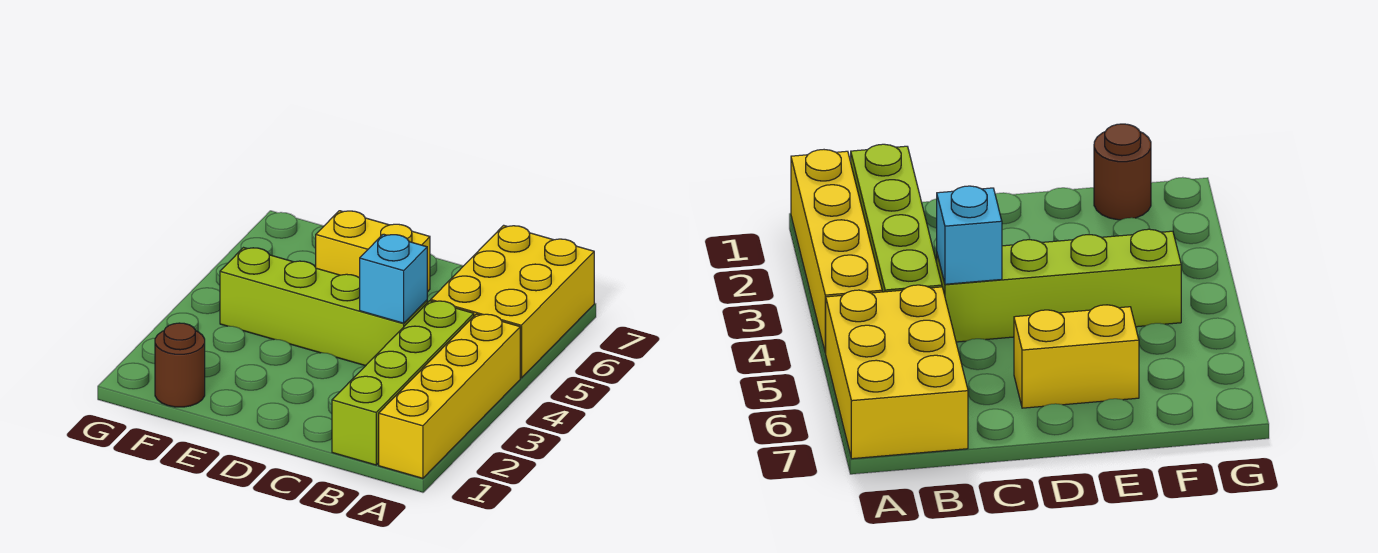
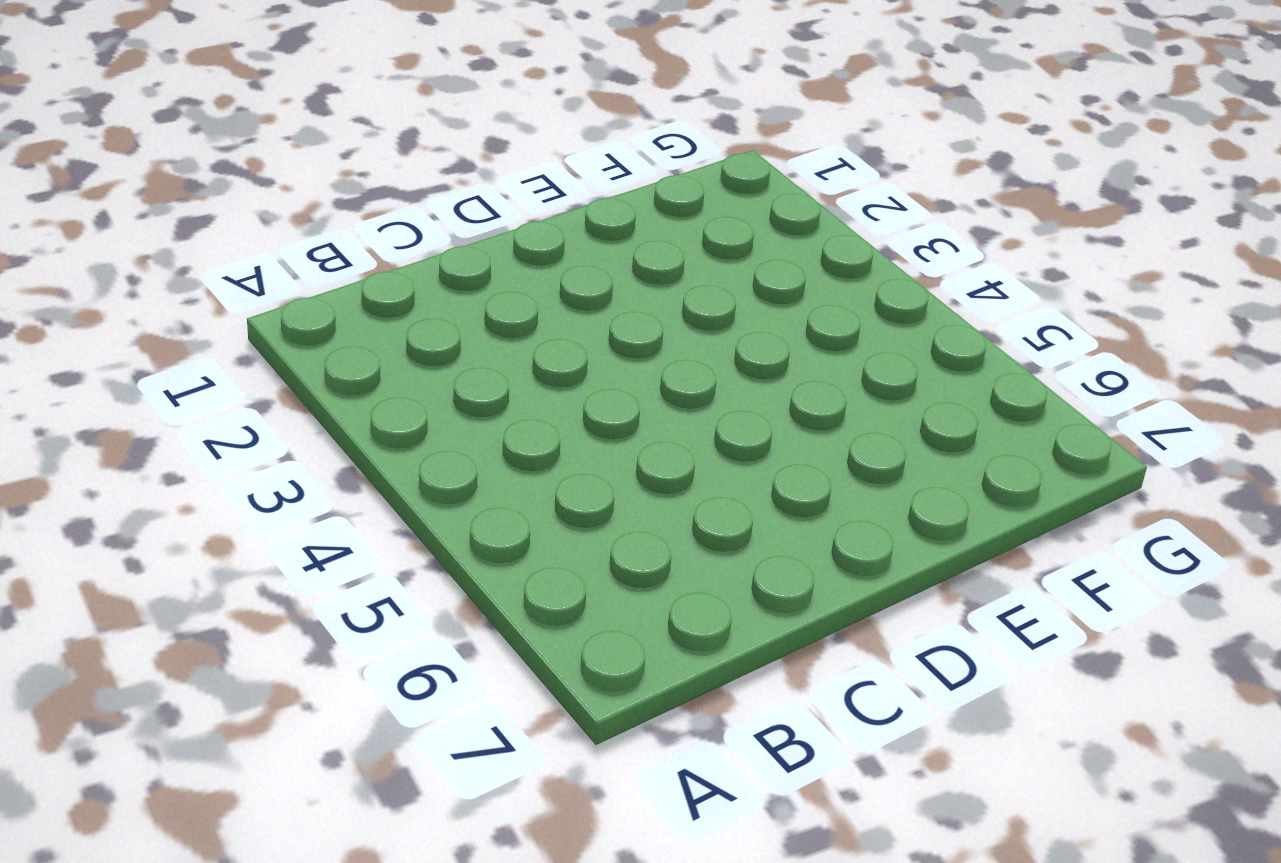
none -> yellow 1x4 brick [379,314,520,478]
none -> yellow 2x3 brick [431,225,594,378]

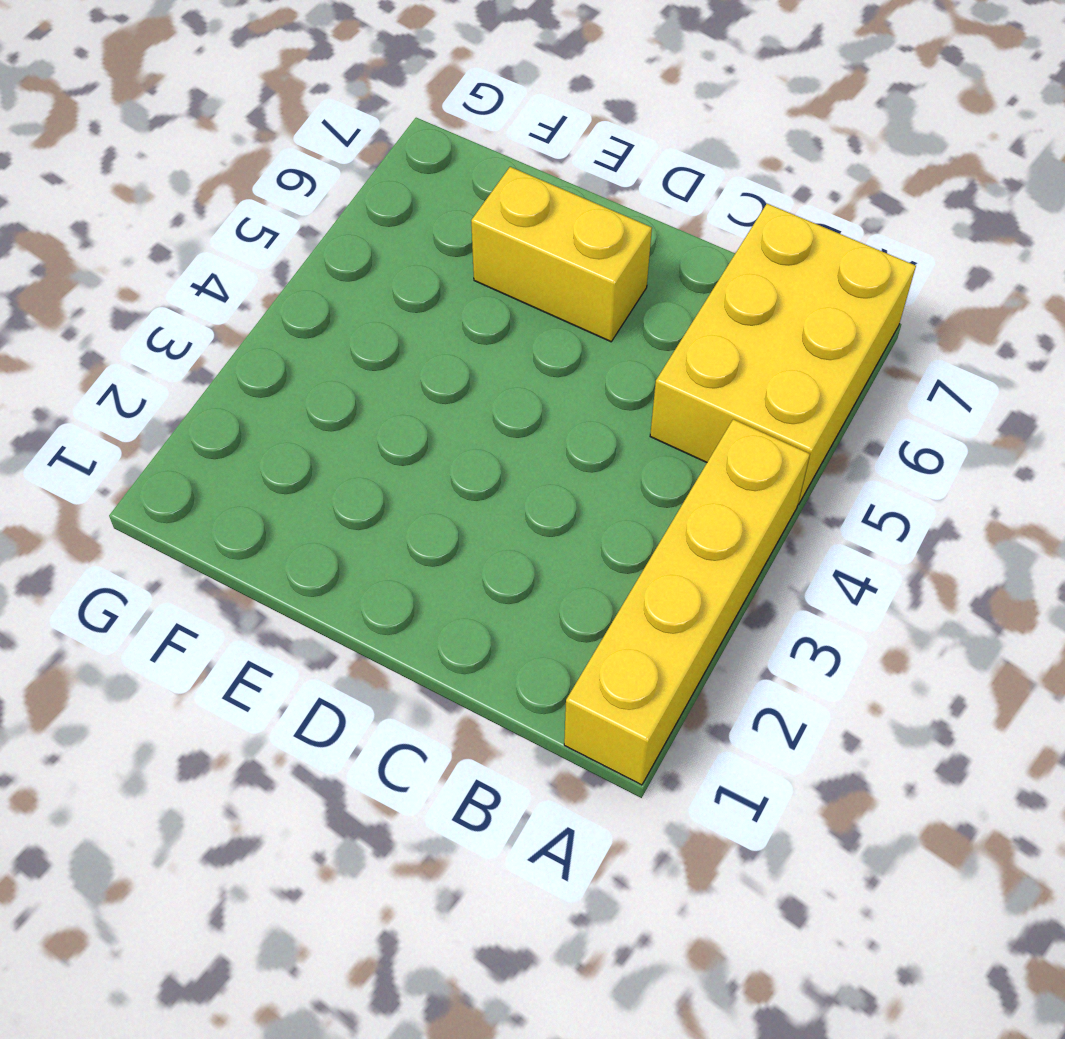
none -> lime 1x4 brick [332,301,474,465]
none -> lime 1x4 brick [220,248,427,366]

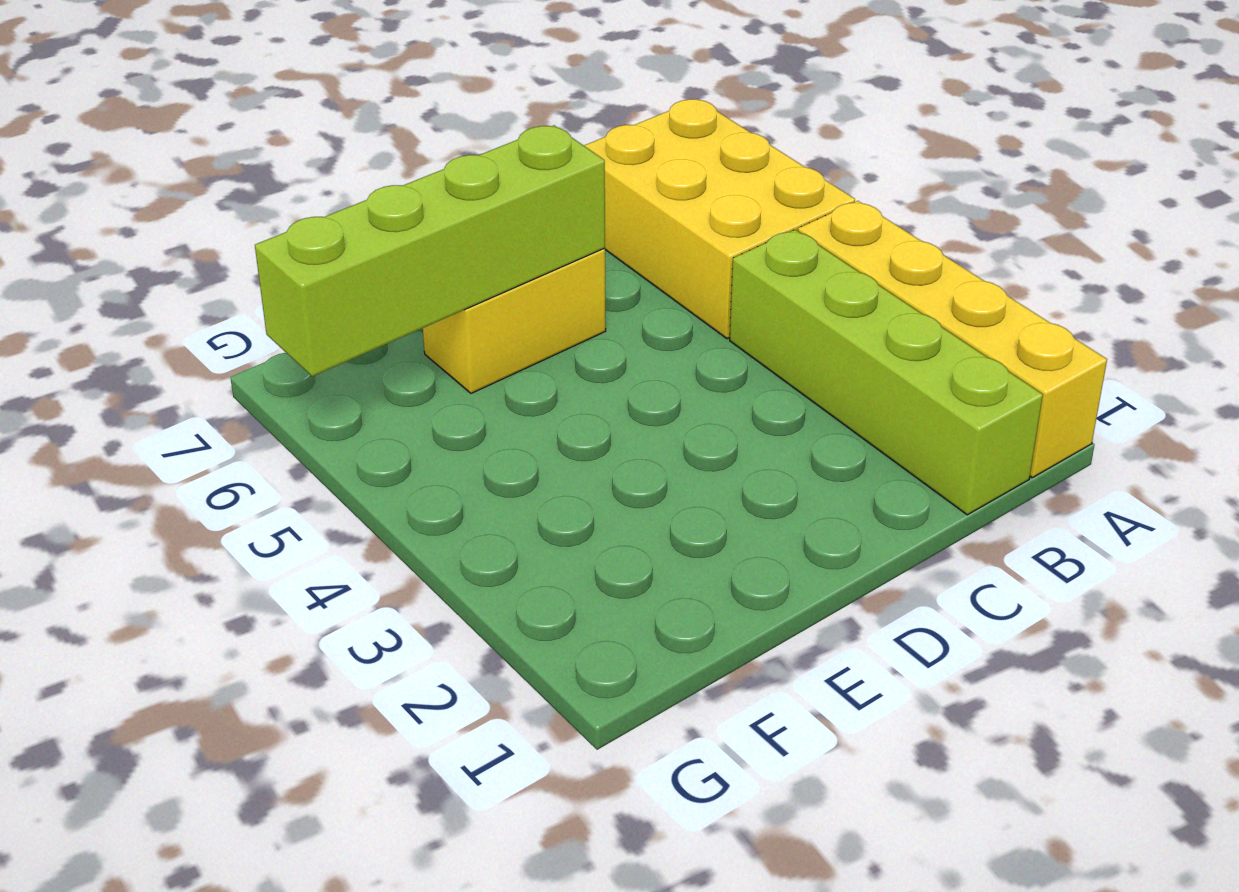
lime 1x4 brick [255,125,605,376] -> lime 1x4 brick moved to [220,248,427,366]
none -> brown 1x1 round brick [155,323,205,407]
none -> cyan 1x1 brick [360,234,427,323]

